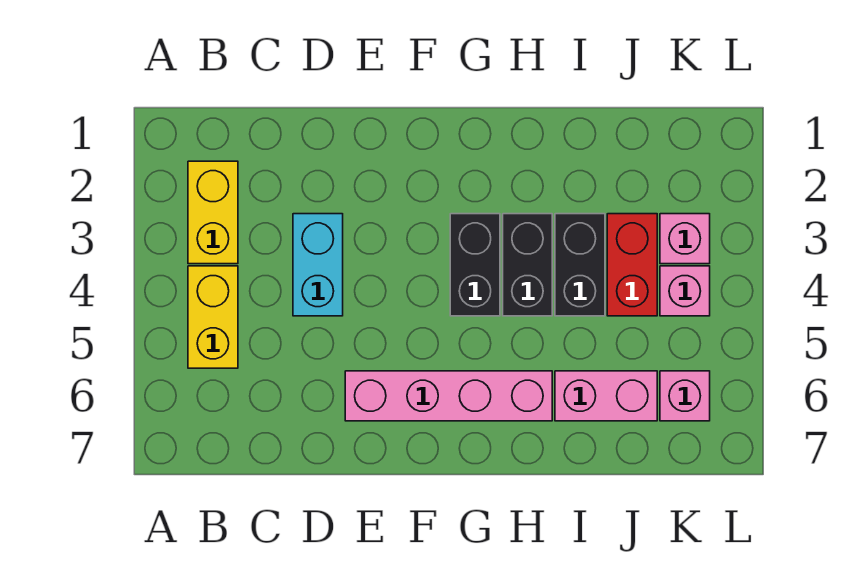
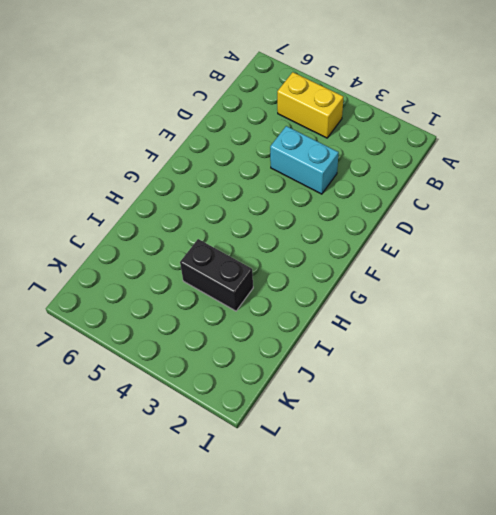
none -> yellow 1x2 brick [188,161,238,264]
none -> pink 1x4 brick [345,371,552,421]
none -> black 1x2 brick [450,214,500,316]

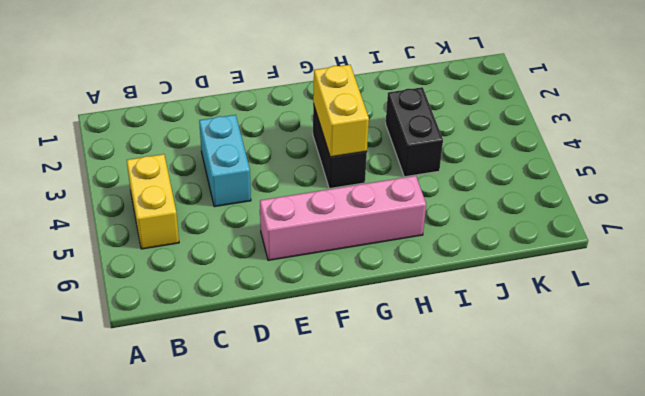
yellow 1x2 brick [313,65,369,157] -> yellow 1x2 brick moved to [188,161,238,264]
none -> black 1x2 brick [503,214,552,316]
none -> pink 1x2 brick [555,371,657,421]
none -> red 1x2 brick [607,214,657,316]

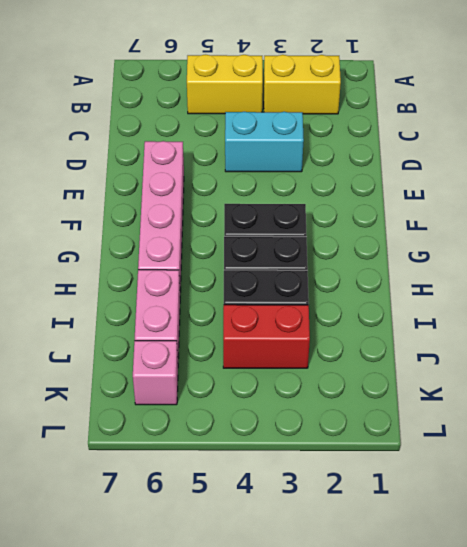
none -> pink 1x1 brick [660,214,710,264]
none -> pink 1x1 brick [660,266,710,316]

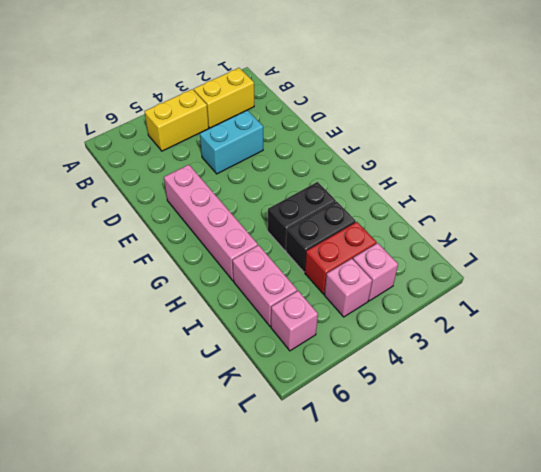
none -> black 1x2 brick [450,214,500,316]

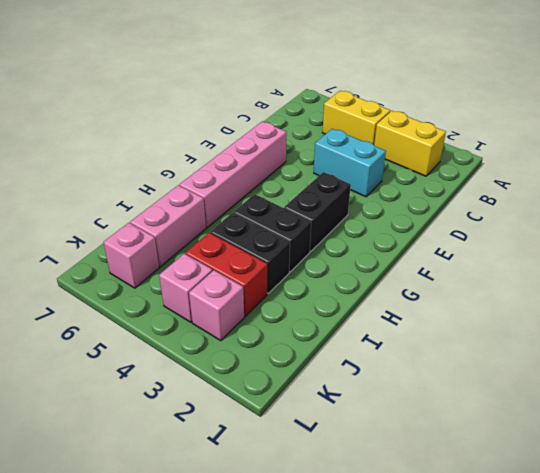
black 1x2 brick [284,172,351,252] -> black 1x2 brick turned to [450,214,500,316]

